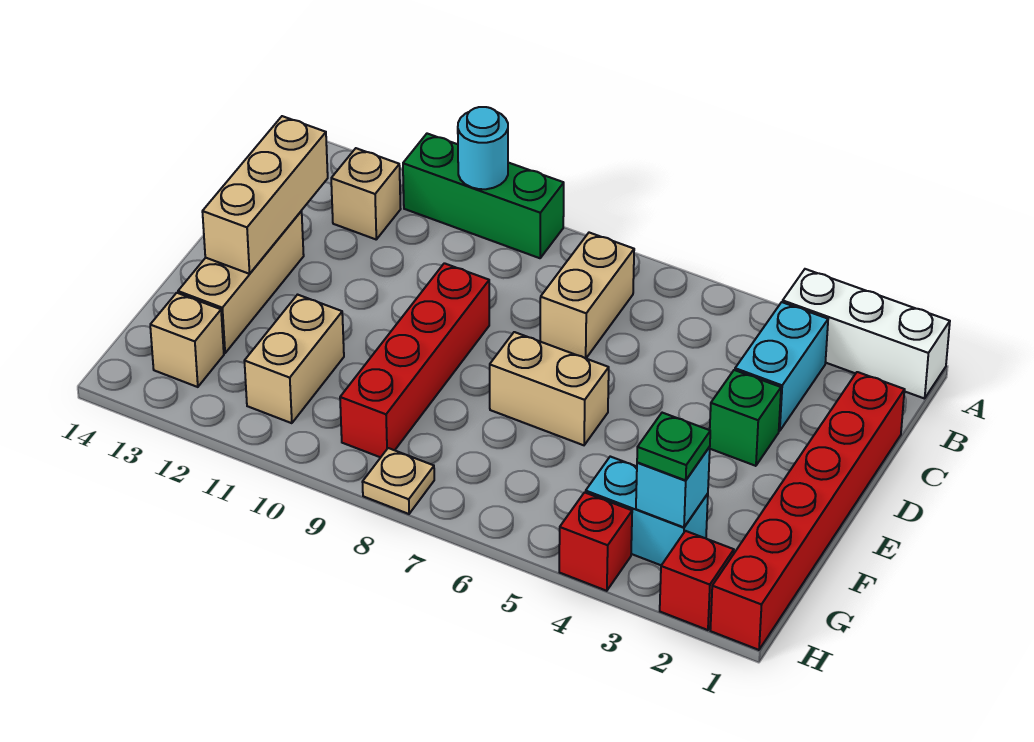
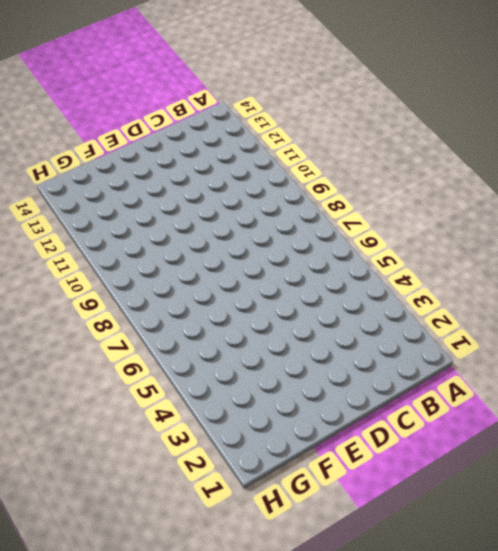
none -> white 1x3 brick [783,269,950,399]
none -> green 1x3 brick [403,134,564,258]
none -> cyan 1x2 brick [735,302,828,431]

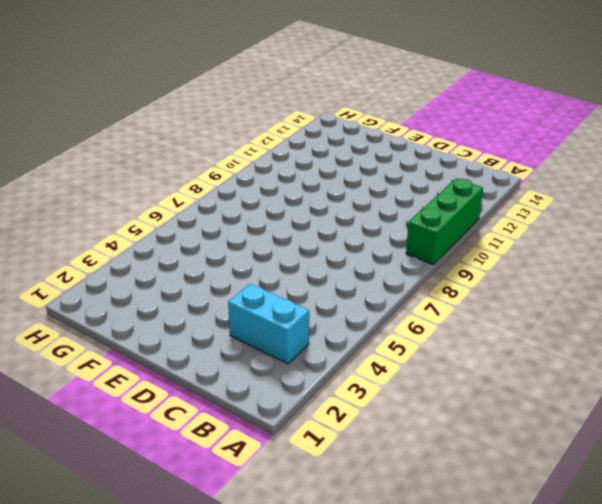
none -> white 1x3 brick [783,269,950,399]
none -> tan 1x2 brick [540,233,634,358]
none -> tan 1x1 brick [331,148,400,239]

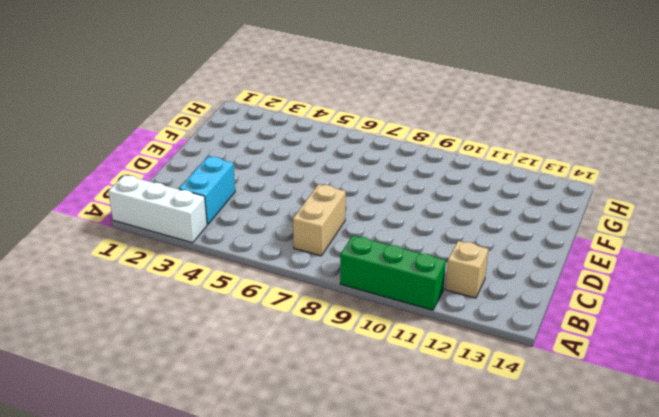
none -> red 1x6 brick [710,372,905,650]
none -> green 1x1 brick [710,370,781,466]
none -> red 1x4 brick [340,263,489,457]

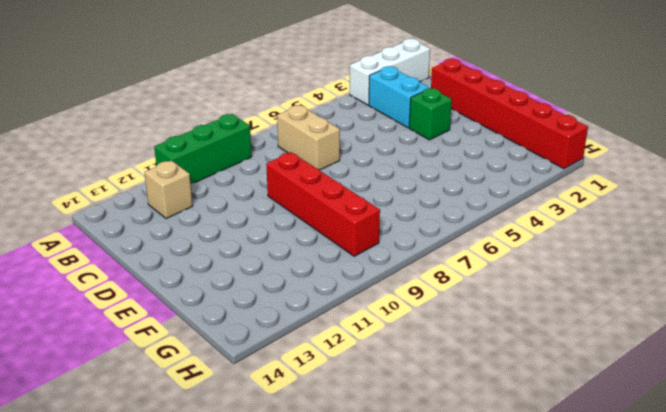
none -> tan 1x3 brick [178,211,304,353]
none -> tan 1x2 brick [490,332,609,445]
none -> tan 1x2 brick [244,295,344,423]

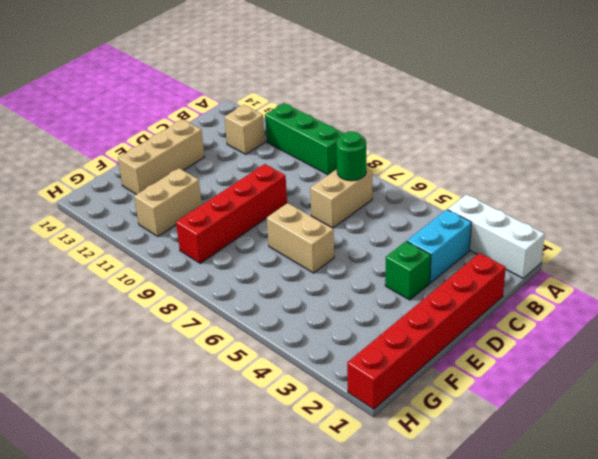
green 1x1 round brick [337,131,366,181] -> none
none -> cyan 1x2 brick [586,457,708,565]
none -> tan 1x1 brick [150,293,224,387]
none -> red 1x1 brick [660,531,734,630]

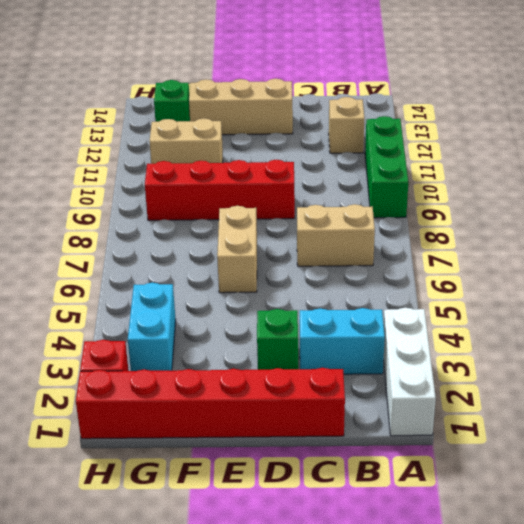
green 1x1 brick [154,80,190,122] -> tan 1x1 brick [150,293,224,387]
none -> red 1x1 brick [559,492,632,591]
none -> tan 1x1 plate [363,448,434,514]
none -> cyan 1x1 round brick [458,107,508,189]

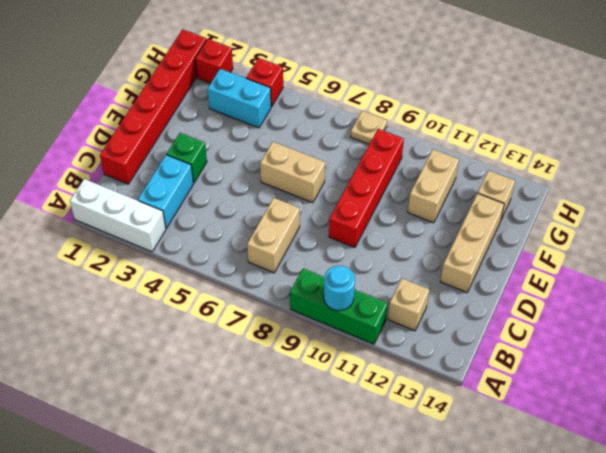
none -> tan 1x3 brick [202,116,328,274]
none -> cyan 1x1 brick [636,447,710,527]
none -> green 1x1 plate [637,413,710,480]

